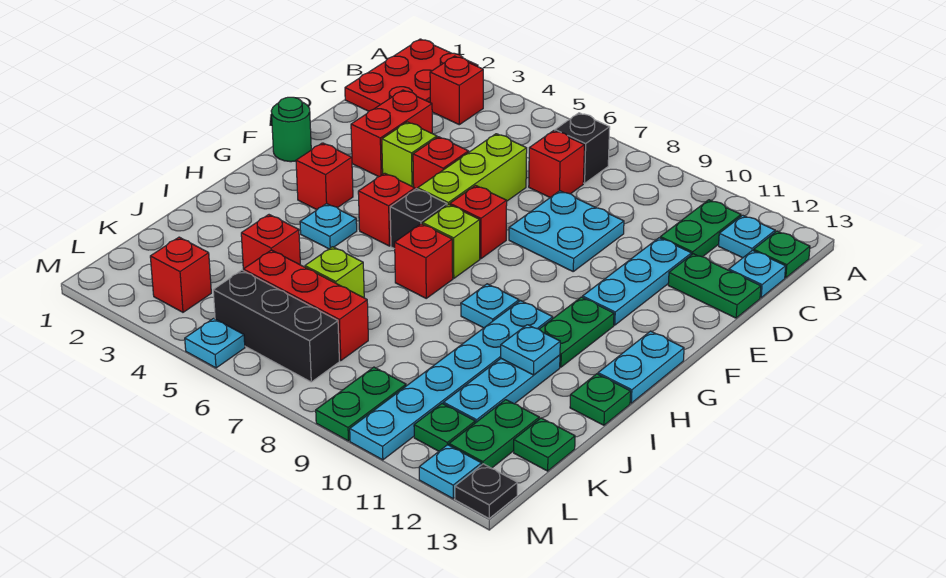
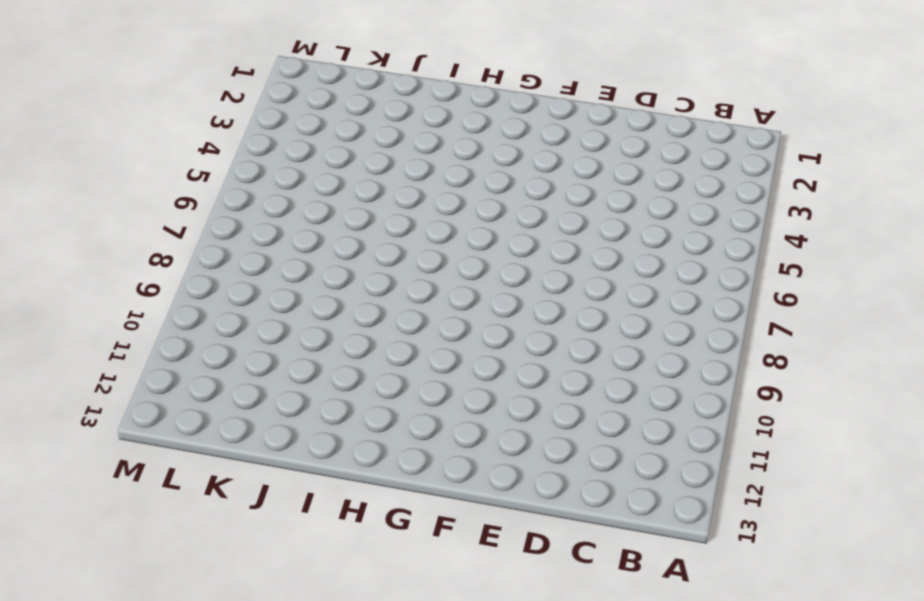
none -> red 2x3 plate [345,39,478,111]
none -> red 1x1 brick [430,56,483,125]
none -> black 1x1 brick [555,113,610,183]
none -> green 1x2 plate [660,200,741,257]

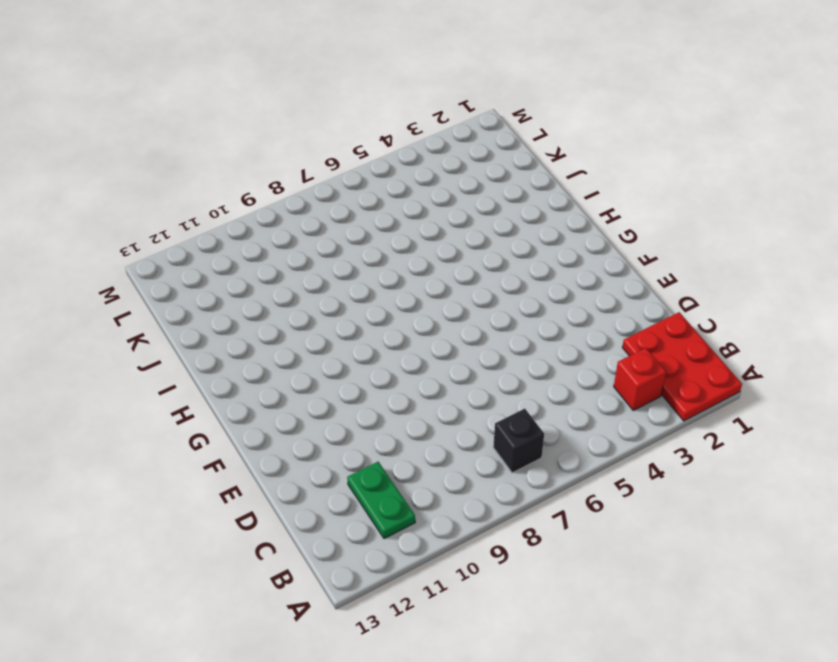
none -> cyan 1x1 plate [719,215,775,258]
none -> green 1x1 plate [754,231,810,278]
none -> red 1x1 brick [529,131,584,197]
none -> cyan 1x1 plate [729,250,786,298]

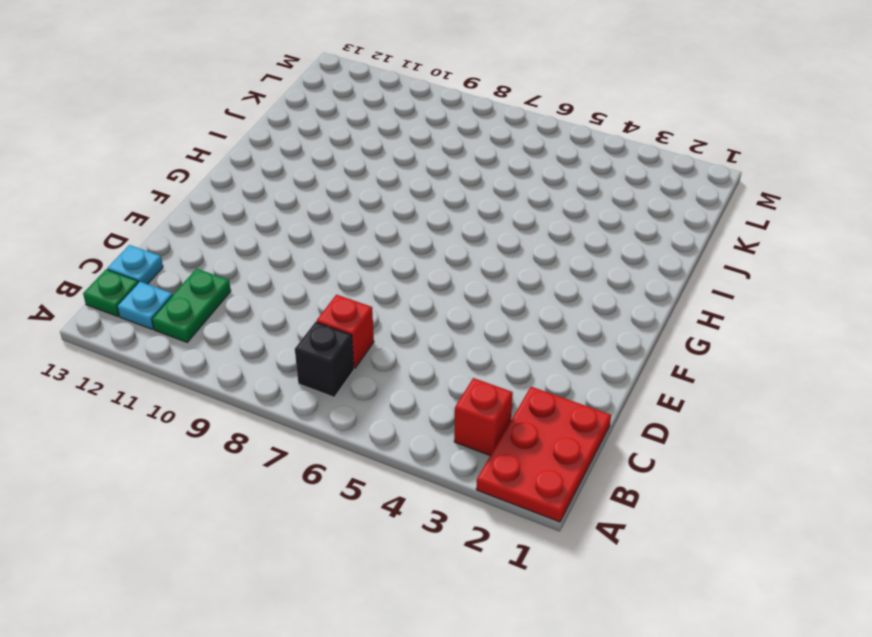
none -> red 1x2 brick [351,90,432,177]
none -> lime 1x3 brick [418,134,527,205]
none -> cyan 2x2 plate [509,191,624,271]
none -> cyan 1x3 plate [583,238,691,325]

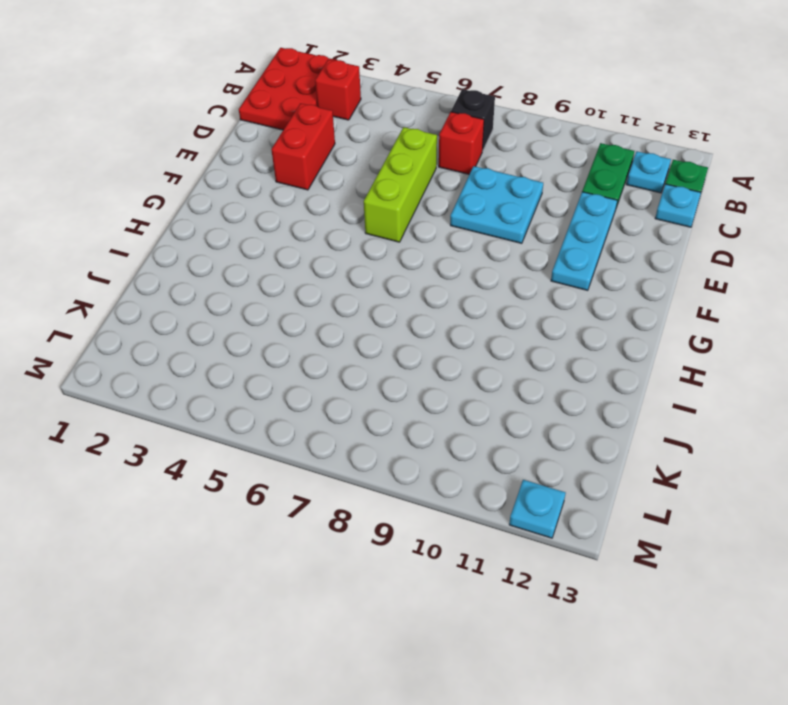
none -> green 1x2 plate [668,254,761,318]
none -> lime 1x1 brick [382,122,437,187]
none -> red 1x1 brick [413,137,469,189]
none -> green 1x1 round brick [271,97,311,162]

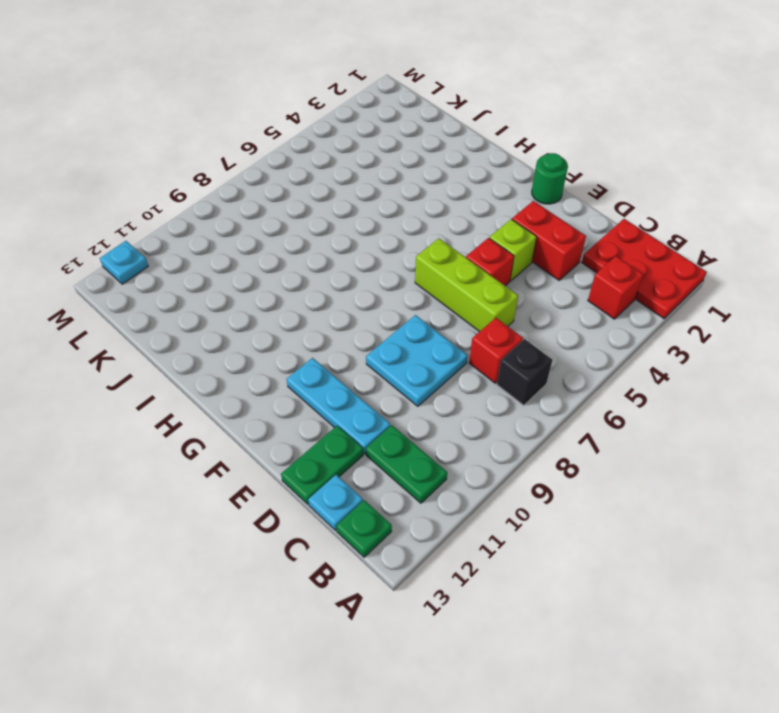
none -> cyan 1x1 plate [719,215,775,258]
none -> red 1x1 brick [450,186,507,259]
none -> red 1x1 brick [296,143,353,210]
none -> red 1x1 brick [358,173,415,246]

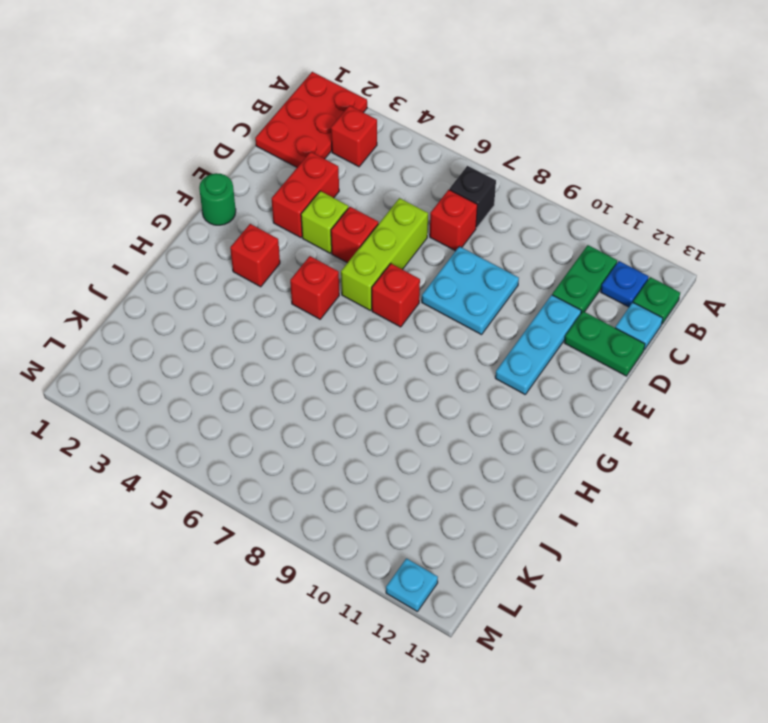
blue 1x1 plate [601,261,649,307] -> cyan 1x1 plate [719,215,775,258]
none -> black 1x1 brick [390,189,447,249]
none -> lime 1x1 brick [423,204,480,278]
none -> green 1x2 plate [539,297,614,367]
none -> cyan 1x2 plate [598,331,684,403]

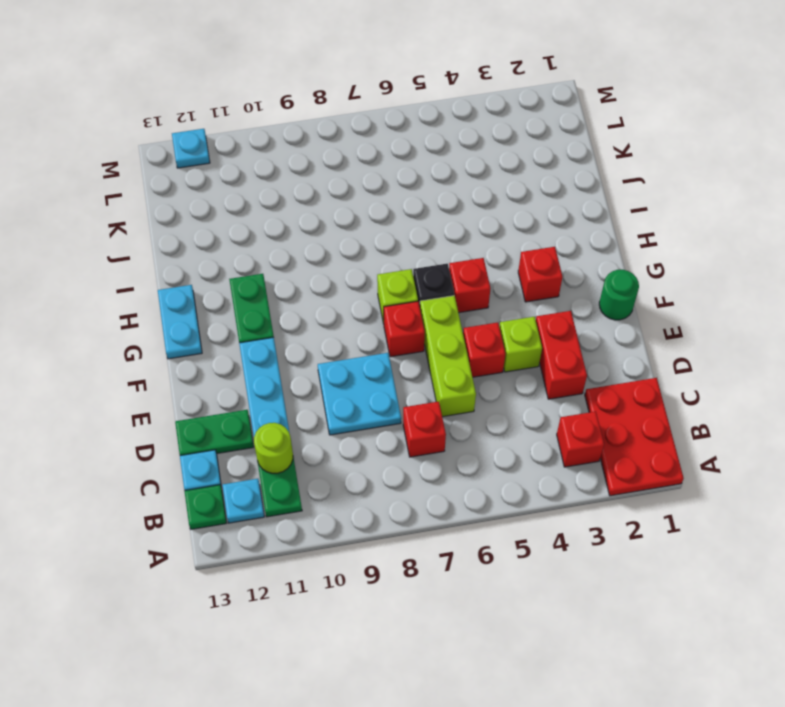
lime 1x1 round brick [254,423,293,473] -> none
none -> black 1x1 brick [555,113,610,183]
none -> cyan 1x1 plate [300,204,357,249]
none -> red 1x1 brick [395,224,453,298]
none -> cyan 1x1 plate [461,284,519,328]

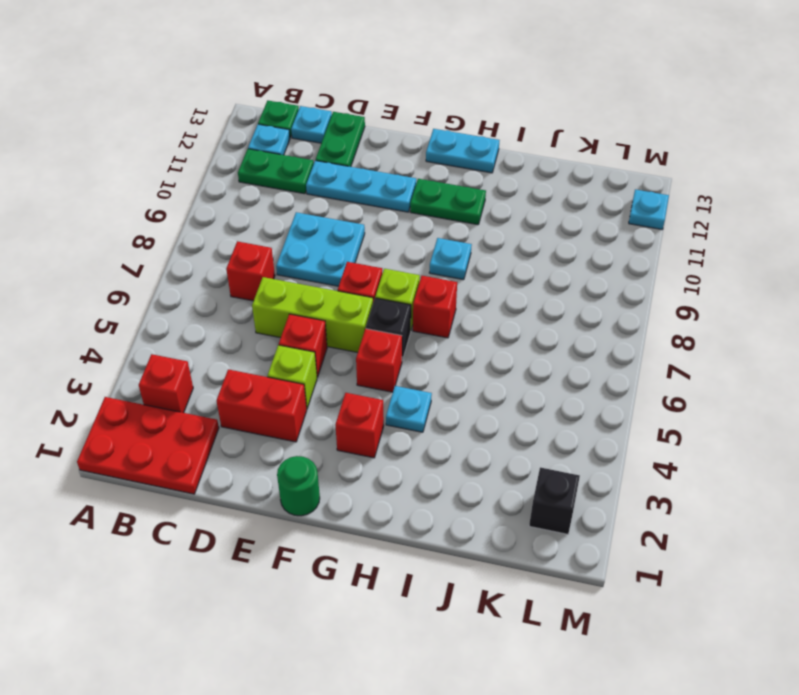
black 1x1 brick [529,467,580,534] -> black 1x1 brick moved to [555,113,610,183]
none -> cyan 1x6 plate [350,301,553,460]
none -> cyan 1x3 plate [443,355,560,423]
none -> green 1x1 plate [570,374,631,425]
none -> red 1x1 brick [241,215,300,269]

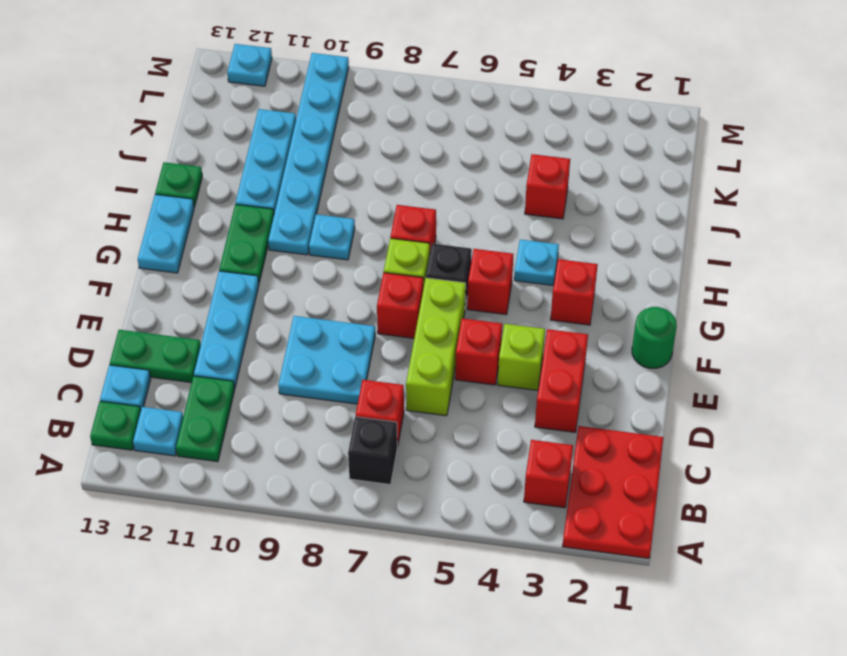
none -> lime 1x1 brick [305,247,364,298]
none -> red 1x3 brick [243,250,368,361]
none -> green 1x2 plate [449,400,539,468]
none -> green 1x1 plate [514,418,575,471]

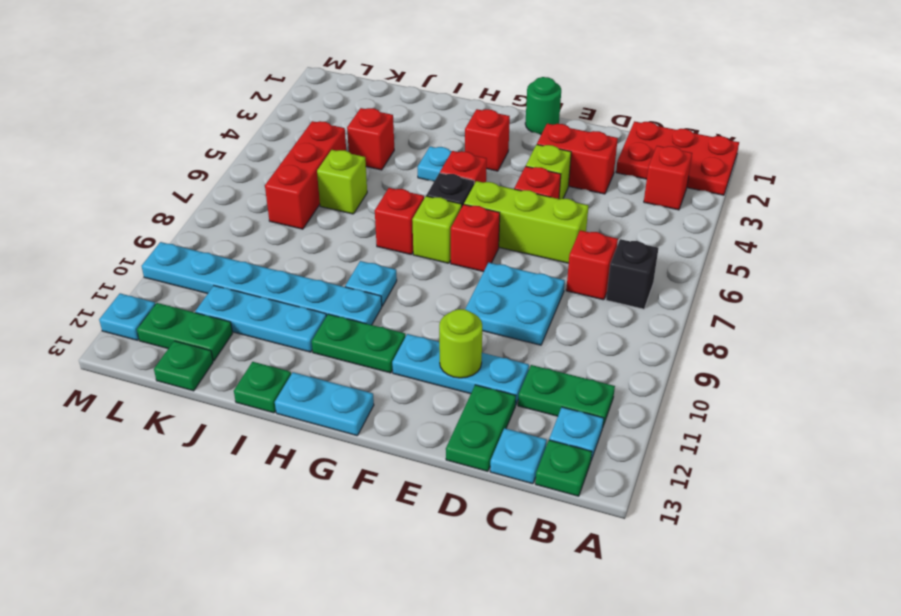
lime 1x1 round brick [439,309,482,378] -> none
none -> red 1x1 brick [150,237,211,312]
none -> black 1x3 brick [213,270,339,382]
none -> green 1x2 plate [316,367,406,441]
none -> green 1x1 plate [414,403,475,451]

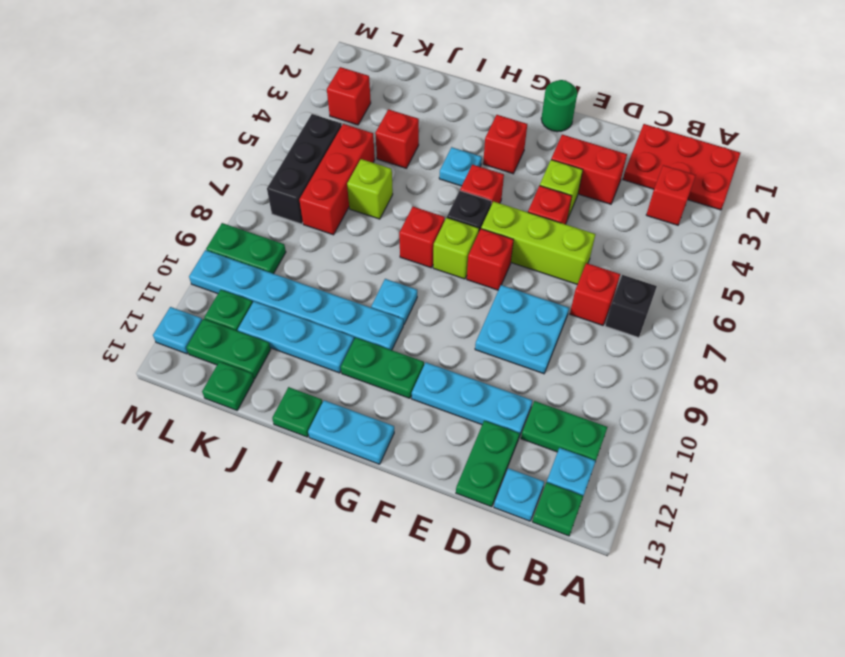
none -> cyan 1x1 plate [185,318,245,368]
none -> black 1x1 plate [455,464,517,518]
none -> cyan 1x1 plate [501,325,560,375]

